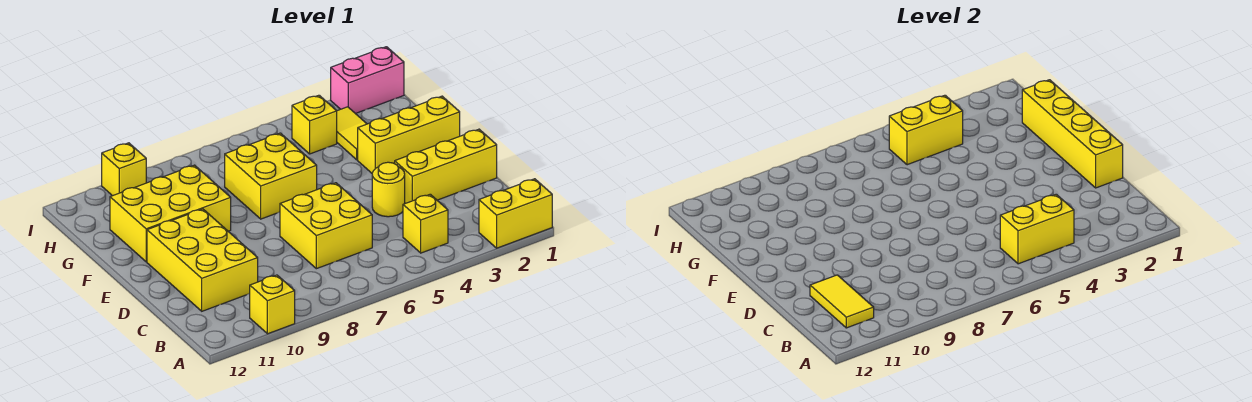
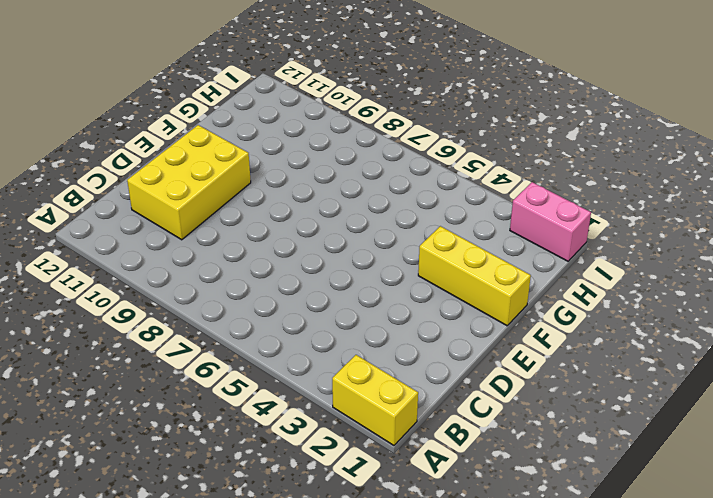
none -> yellow 1x1 brick [250,275,295,334]
none -> yellow 1x1 brick [403,194,448,253]
none -> yellow 2x2 brick [280,183,372,269]

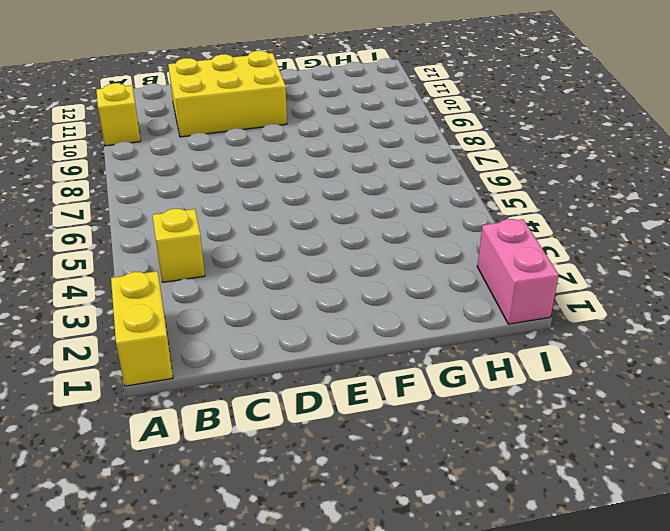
none -> yellow 2x2 brick [280,183,372,269]
none -> yellow 1x3 brick [395,129,497,203]
none -> yellow 1x1 round brick [372,162,405,217]

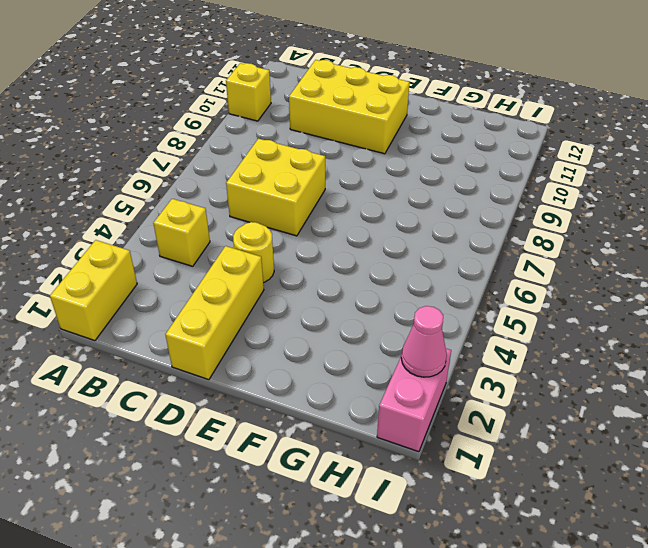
pink 1x1 cone [401,306,447,377] -> none
none -> yellow 1x3 brick [358,96,460,173]
none -> yellow 2x2 brick [225,133,317,219]
none -> yellow 2x3 brick [110,165,231,262]

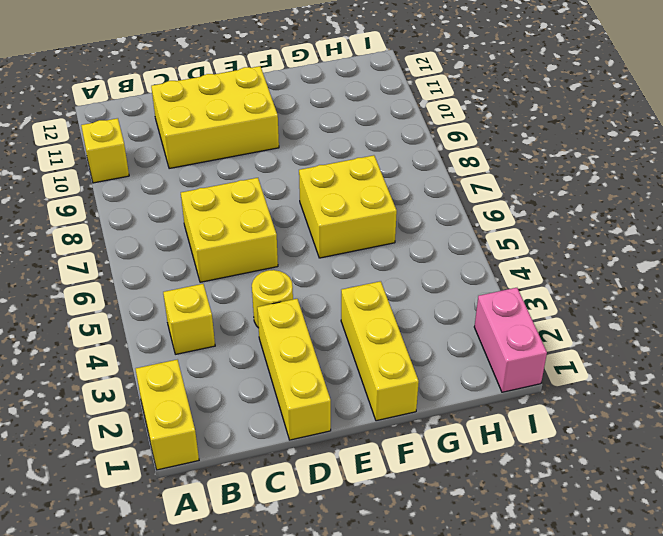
none -> yellow 2x3 brick [110,165,231,262]
none -> yellow 1x2 tile [337,107,367,160]
none -> yellow 1x1 brick [292,95,337,154]

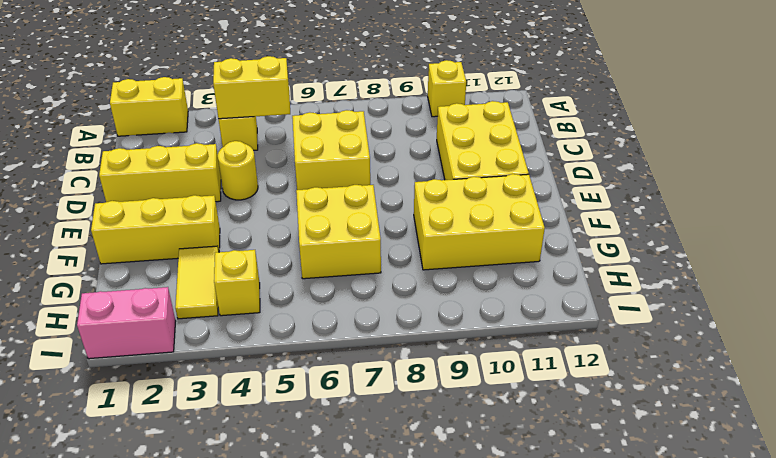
none -> yellow 1x1 brick [102,143,146,196]
none -> yellow 1x2 tile [810,275,874,328]
none -> yellow 1x4 brick [1022,80,1123,188]

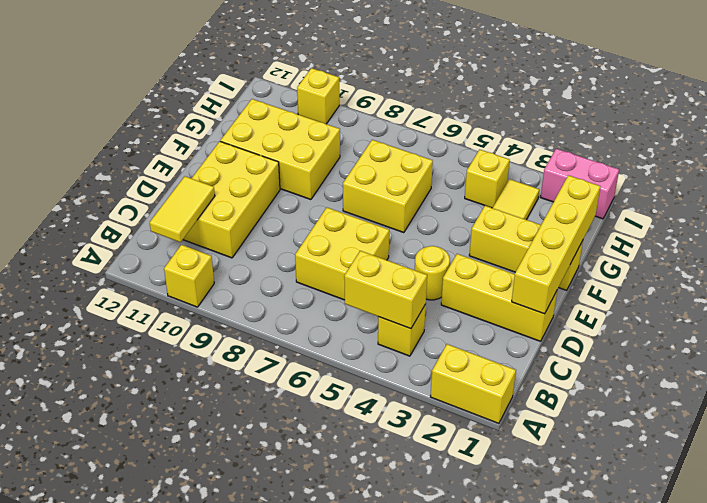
none -> yellow 1x2 brick [889,95,963,165]

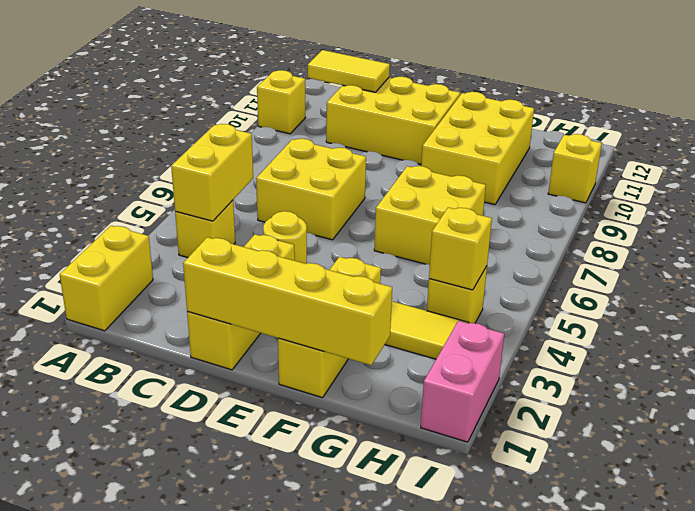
yellow 1x1 brick [429,207,492,290] -> yellow 1x2 brick [889,95,963,165]

